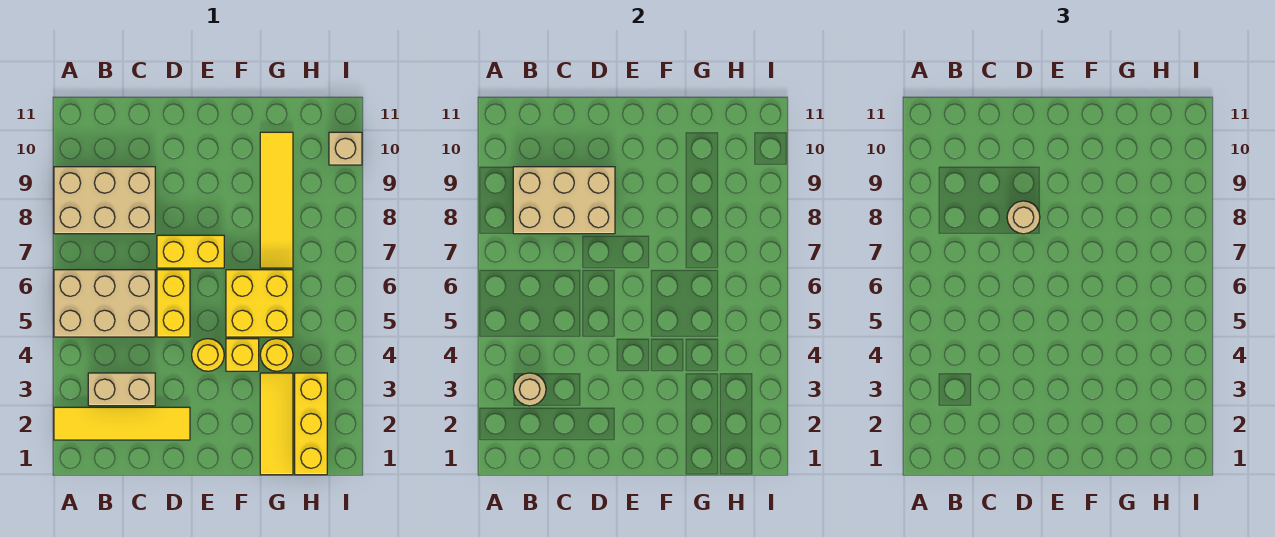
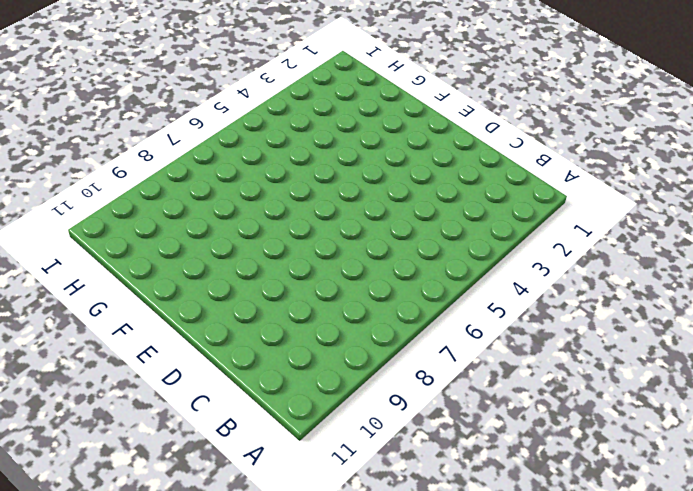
none -> yellow 1x4 tile [54,407,190,440]
none -> tan 2x3 brick [54,270,155,337]
none -> tan 2x3 brick [54,167,155,234]

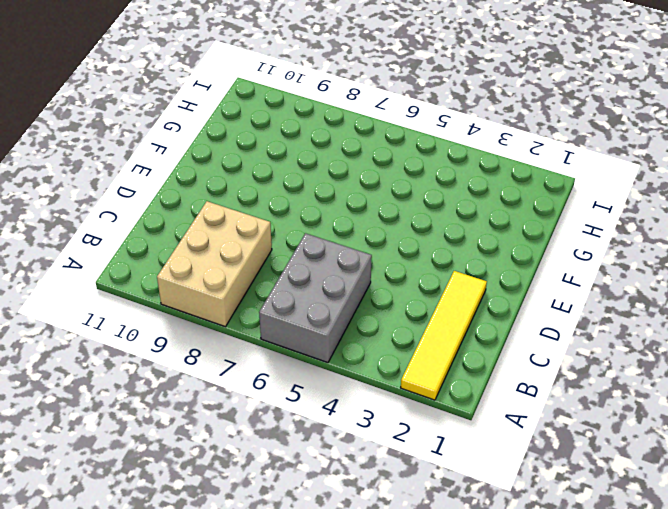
grey 2x3 brick [259,233,372,363] -> tan 2x3 brick [54,270,155,337]
none -> tan 1x2 brick [88,373,155,406]
none -> yellow 1x2 brick [157,270,190,337]
none -> yellow 1x2 brick [157,235,224,268]

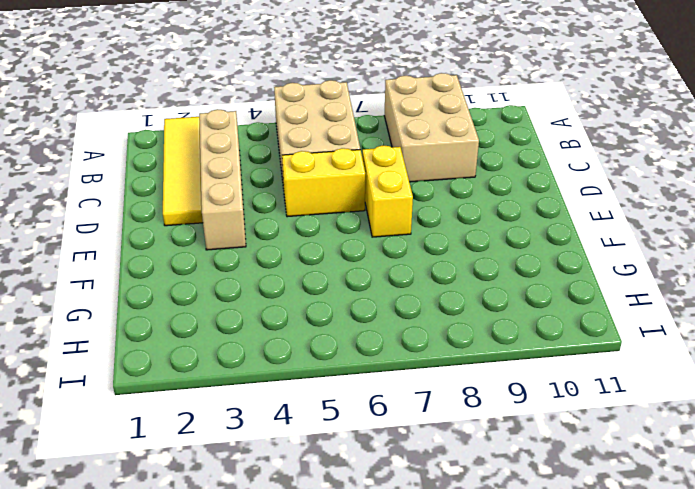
tan 1x4 brick [199,109,246,250] -> tan 1x2 brick [88,373,155,406]
none -> yellow 1x1 round brick [192,339,224,371]
none -> yellow 1x1 brick [226,339,259,371]
none -> yellow 2x2 brick [226,270,293,337]

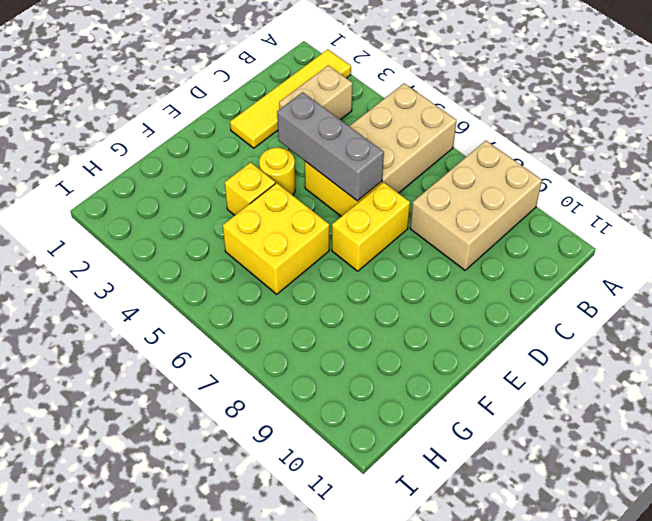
grey 1x3 brick [277,92,384,201] -> none
none -> yellow 1x3 tile [260,373,293,475]
none -> yellow 1x1 round brick [260,339,293,371]
none -> yellow 1x4 tile [260,132,293,268]

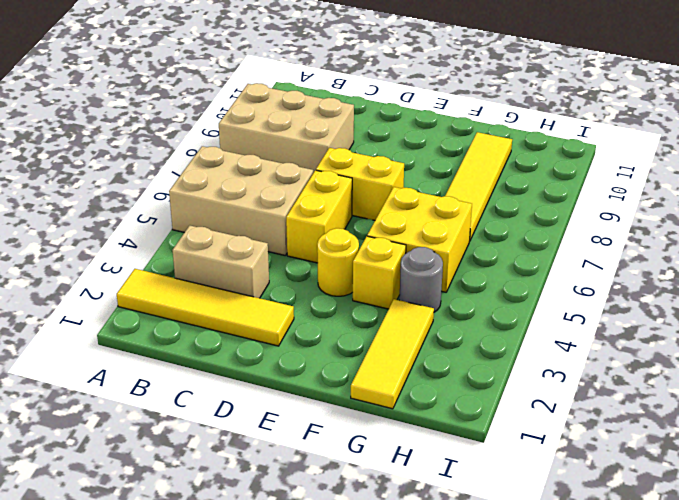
grey 1x1 round brick [399,247,443,312] -> yellow 1x1 round brick [260,339,293,371]
none -> yellow 1x3 brick [295,373,327,475]
none -> tan 1x1 brick [329,132,362,165]
none -> tan 1x1 round brick [513,373,546,406]

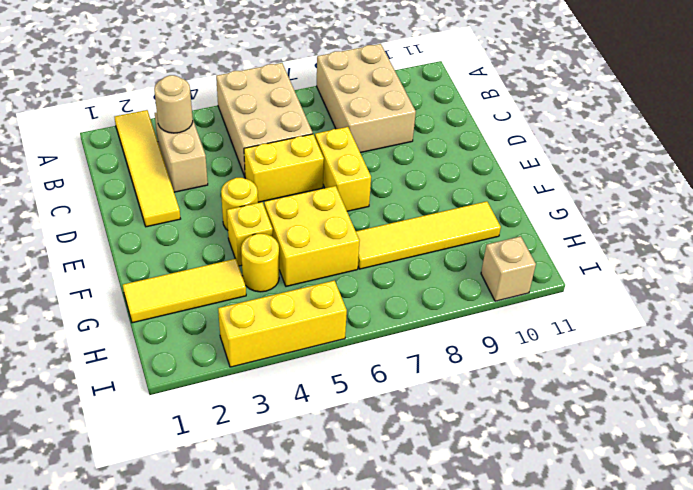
yellow 1x3 brick [218,280,347,367] -> yellow 1x3 brick moved to [295,373,327,475]
none -> tan 2x3 brick [513,167,615,234]
none -> tan 1x1 round brick [1007,201,1040,234]

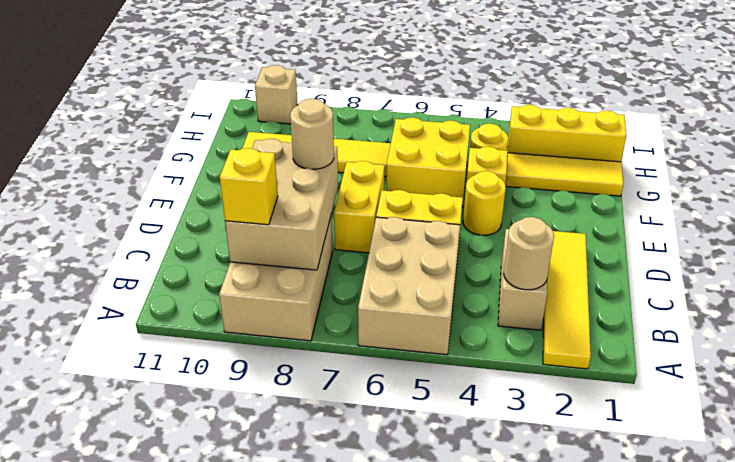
yellow 1x1 brick [220,148,278,225] -> none

